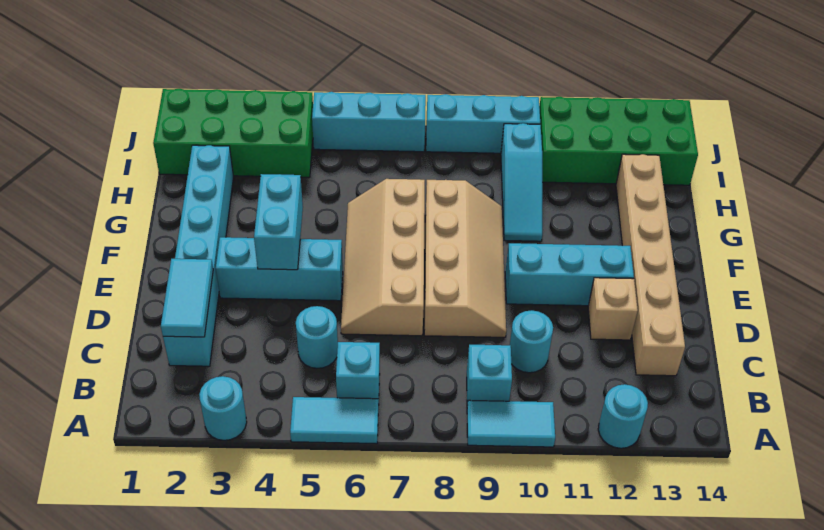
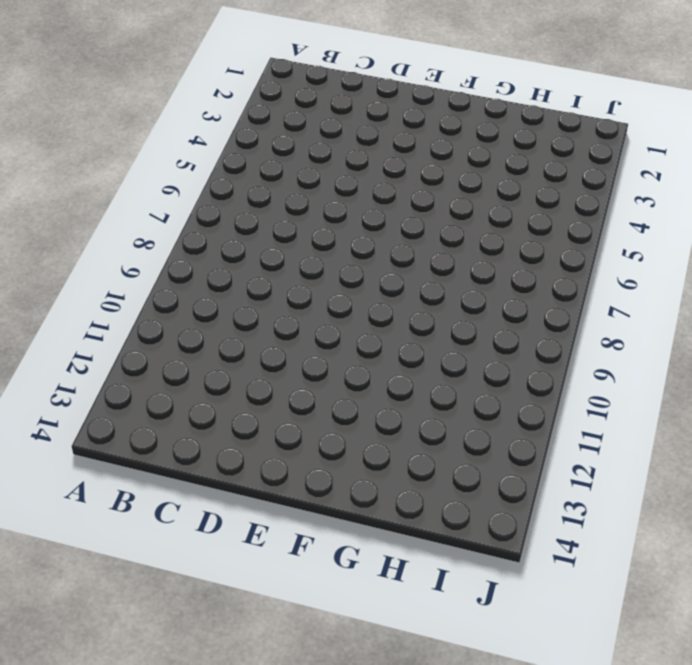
none -> cyan 1x1 round brick [199,376,247,440]
none -> cyan 1x2 tile [290,397,378,444]
none -> cyan 1x2 tile [467,400,555,447]

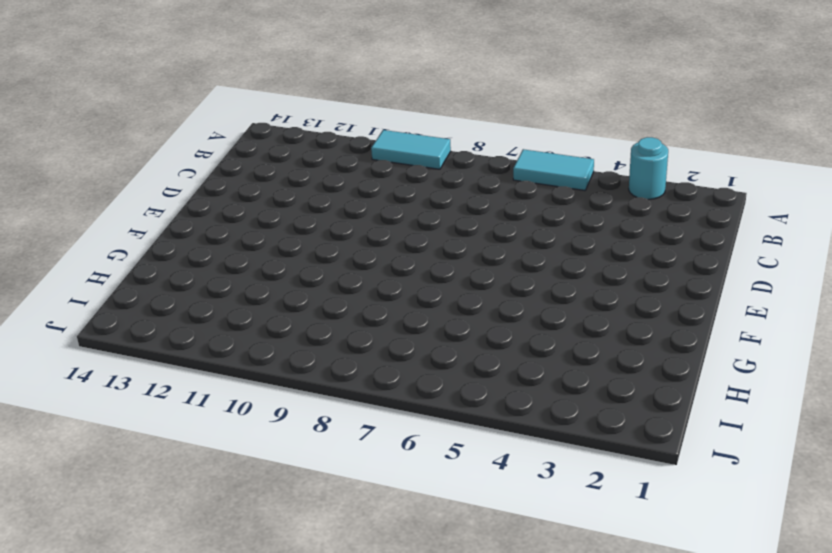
none -> cyan 1x1 round brick [598,384,648,448]
none -> cyan 1x1 brick [336,342,380,405]
none -> cyan 1x1 brick [467,345,512,405]

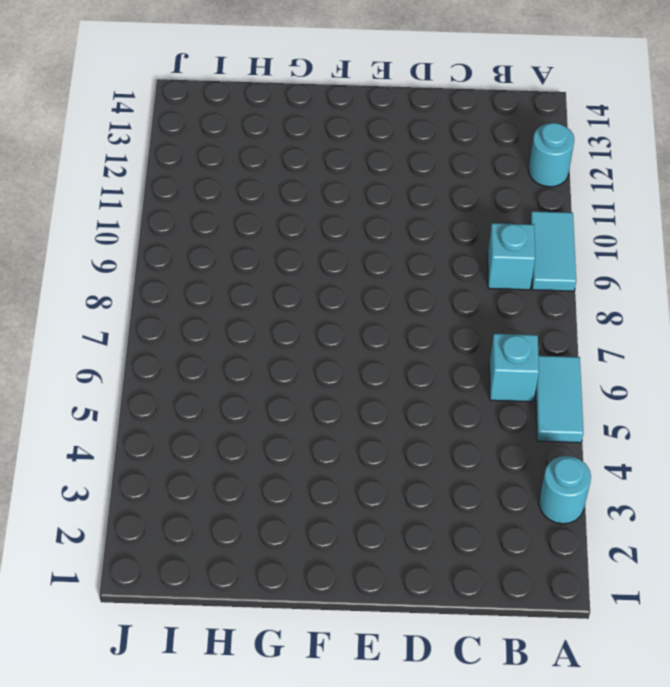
none -> cyan 1x6 brick [163,145,233,366]
none -> cyan 1x1 round brick [296,306,338,368]
none -> cyan 1x1 round brick [510,310,553,373]

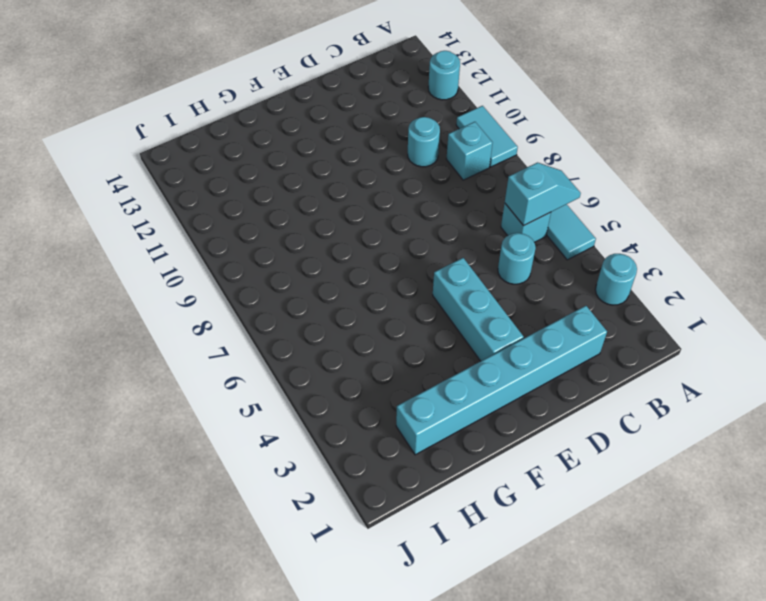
cyan 1x2 slope [505,163,581,226] -> none
none -> tan 1x6 brick [616,154,685,376]
none -> tan 2x4 slope [341,179,425,336]
none -> tan 2x4 slope [424,180,506,337]

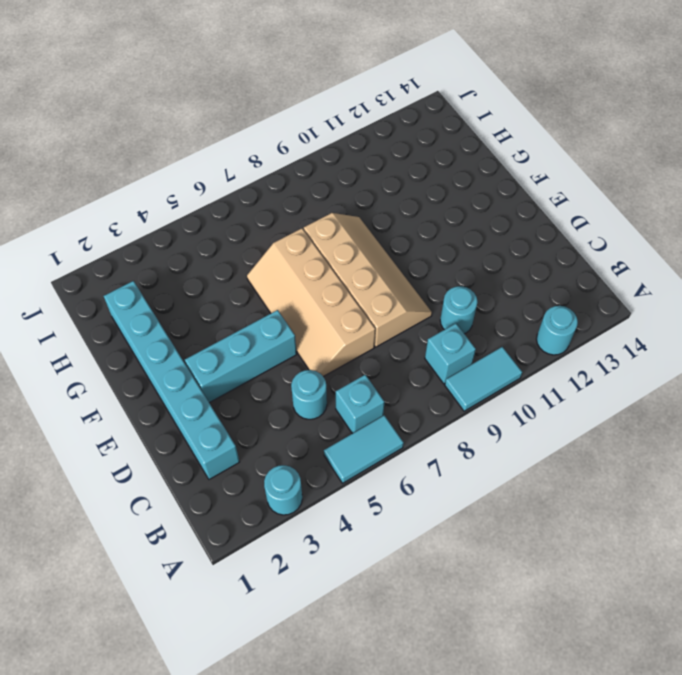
none -> tan 1x6 brick [616,154,685,376]
none -> tan 1x1 brick [588,278,638,340]
none -> cyan 1x3 brick [505,243,634,306]

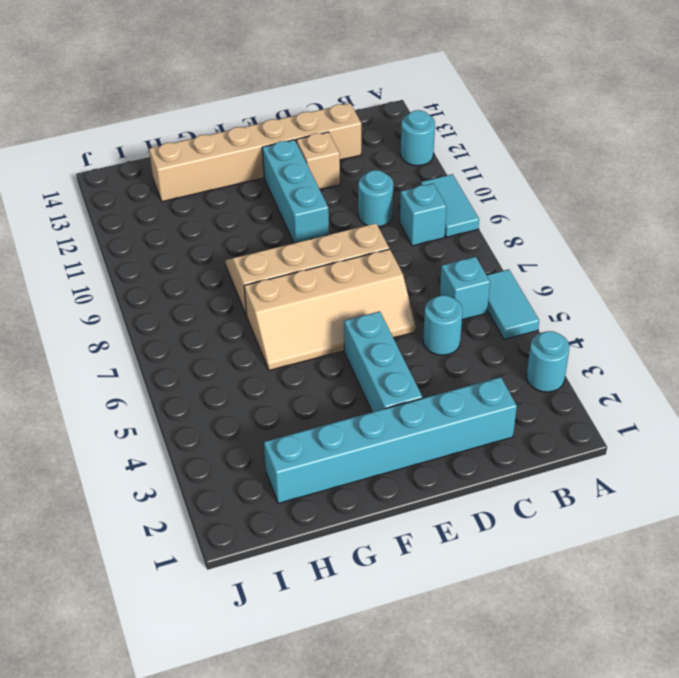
none -> cyan 1x3 slope [501,123,542,241]
none -> green 2x4 brick [153,89,313,177]
none -> green 2x4 brick [539,97,698,185]

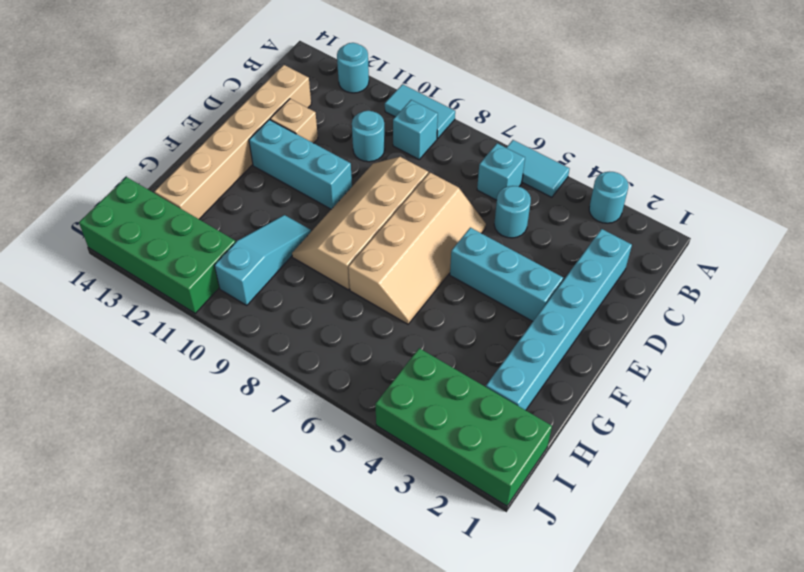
none -> cyan 1x3 brick [312,92,426,152]
none -> cyan 1x3 brick [426,94,540,153]
none -> cyan 1x2 tile [161,259,213,337]

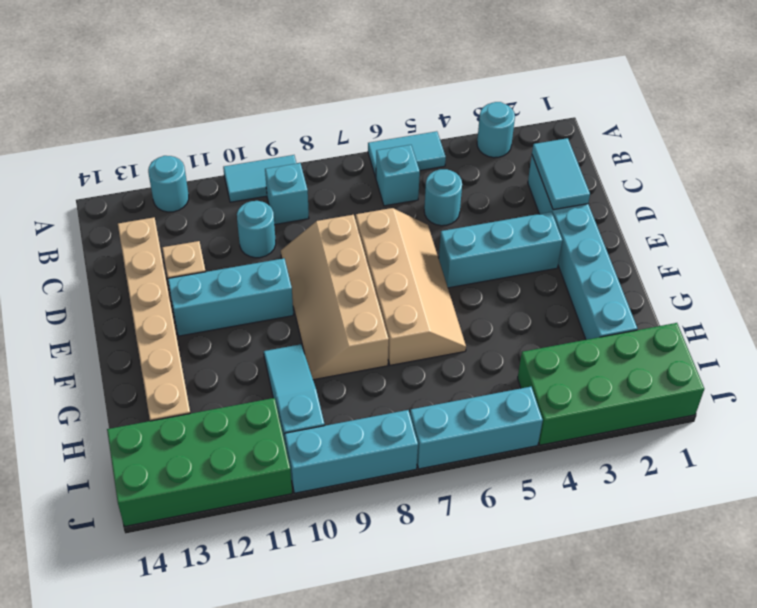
none -> cyan 1x2 brick [254,174,303,270]

